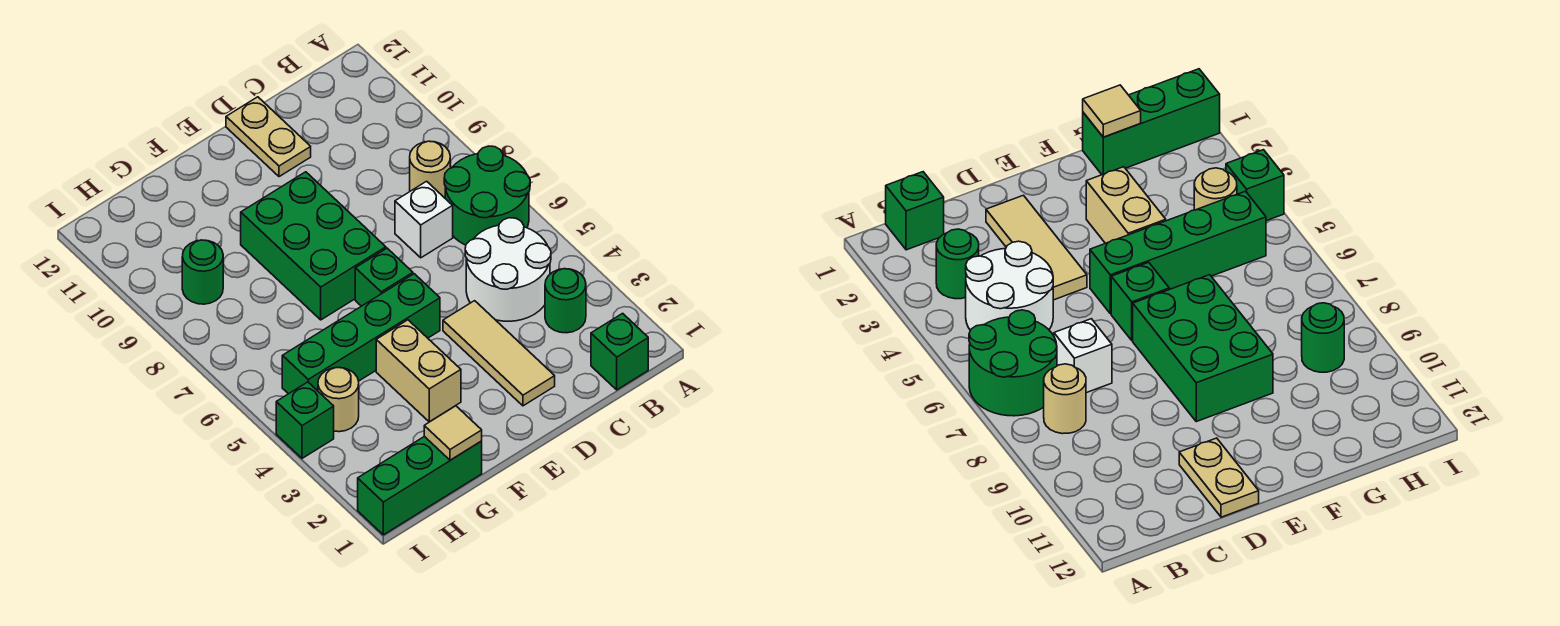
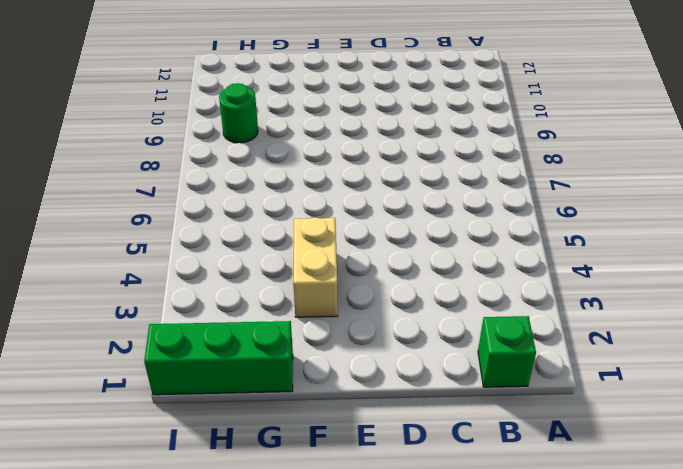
none -> green 2x2 round brick [444,146,530,245]
none -> green 1x1 round brick [545,269,586,333]
none -> white 2x2 round brick [465,218,551,321]

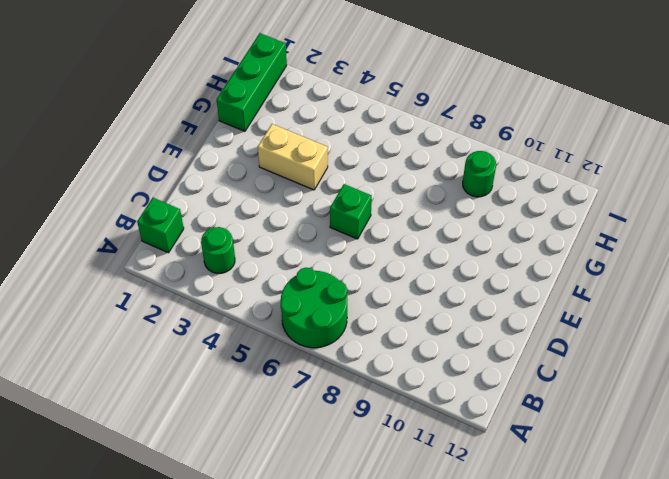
none -> white 2x2 round brick [465,218,551,321]
none -> tan 1x1 round brick [410,141,450,198]
none -> white 1x1 brick [395,181,453,258]

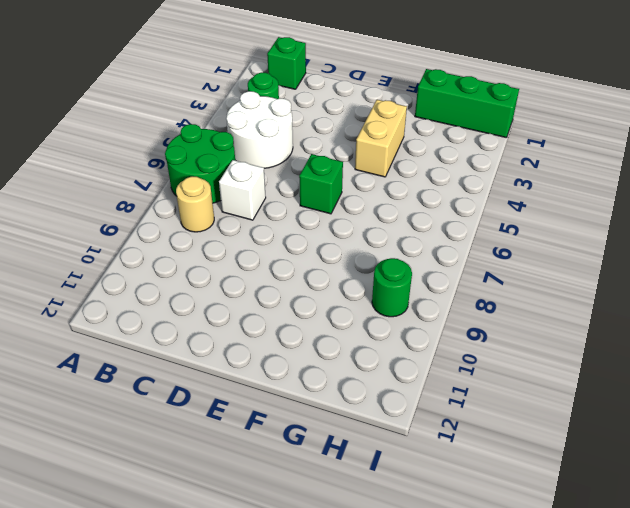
none -> tan 1x3 tile [443,301,555,406]
none -> tan 1x2 plate [226,97,311,177]
none -> green 1x4 brick [282,274,440,394]

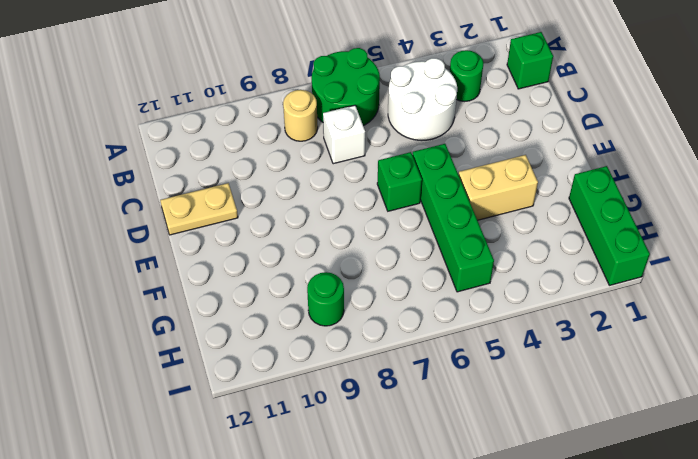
none -> tan 1x3 tile [443,301,555,406]
none -> green 2x3 brick [241,172,386,320]
none -> tan 1x1 round brick [318,368,359,432]

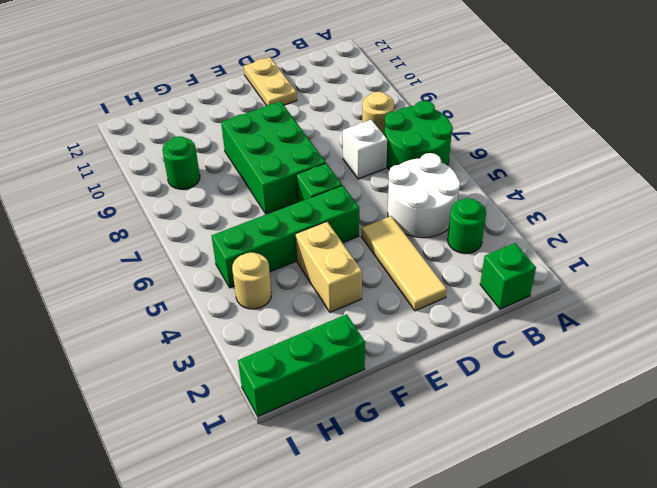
none -> green 1x1 brick [276,382,334,458]
none -> tan 1x1 tile [424,406,482,460]

